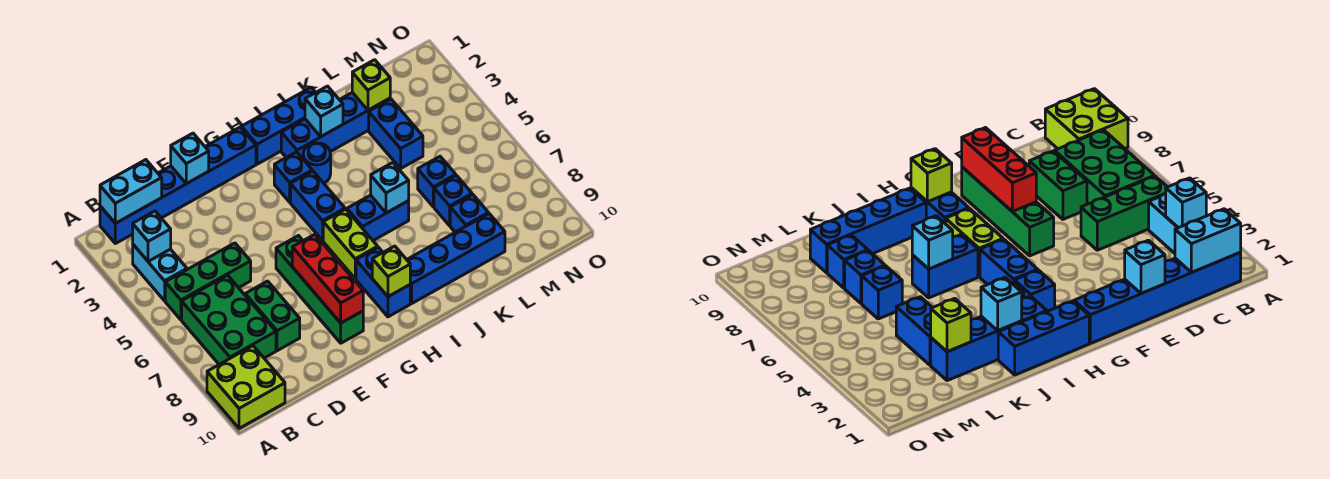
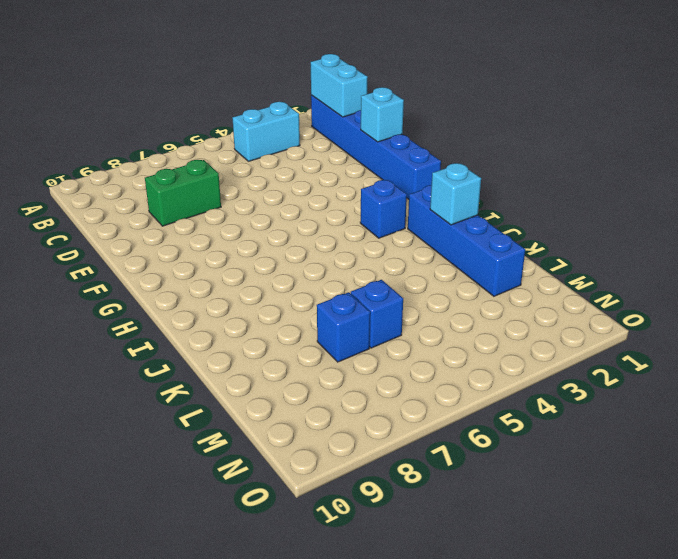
none -> lime 2x2 brick [207,346,285,428]
none -> green 1x3 brick [165,243,251,320]
none -> green 2x3 brick [182,275,276,364]

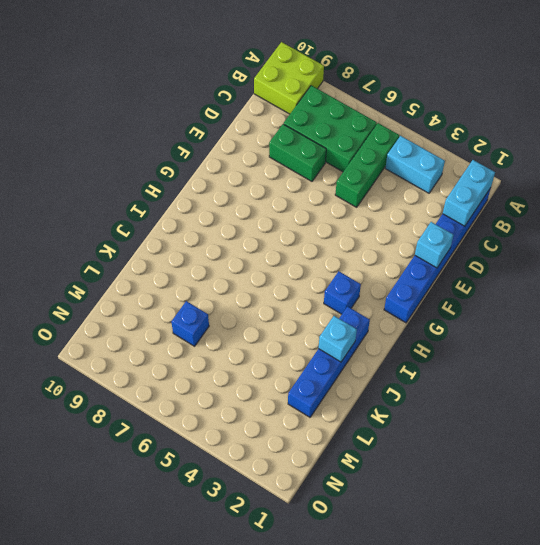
none -> green 1x4 brick [276,236,363,343]
none -> blue 1x3 brick [241,88,316,164]
none -> blue 1x2 brick [291,171,345,240]

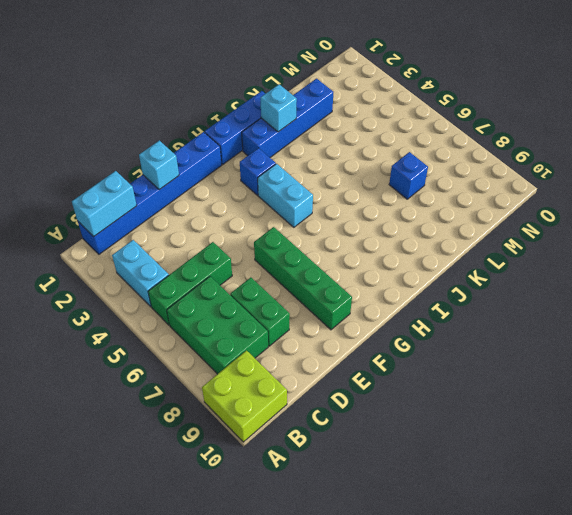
cyan 1x2 brick [258,164,313,227] -> blue 1x2 brick [291,171,345,240]
none -> lime 1x2 brick [323,209,378,279]
none -> blue 1x2 brick [356,247,410,317]
none -> blue 1x1 round brick [303,143,331,183]

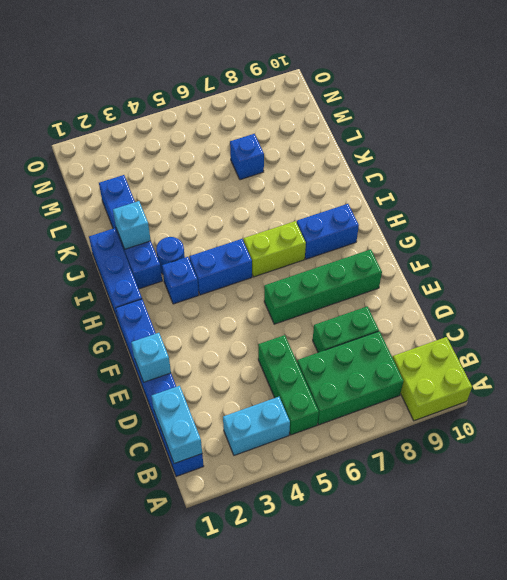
none -> blue 1x2 brick [347,195,409,240]
none -> blue 1x4 brick [407,214,505,303]
none -> blue 1x2 brick [369,99,423,168]

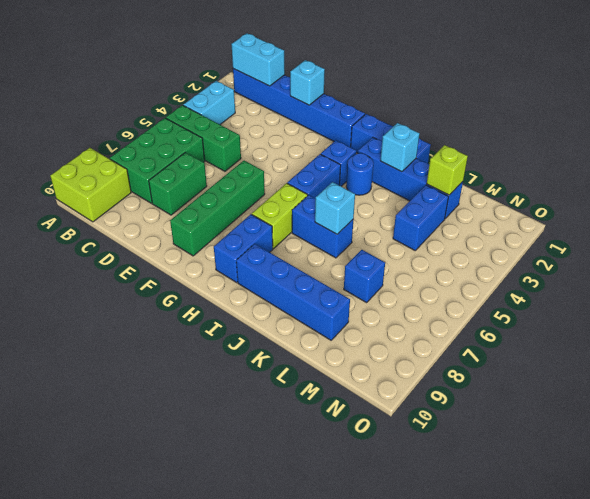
none -> blue 1x1 brick [418,157,456,207]
none -> blue 1x1 brick [450,195,488,232]
none -> cyan 1x1 brick [133,211,171,261]

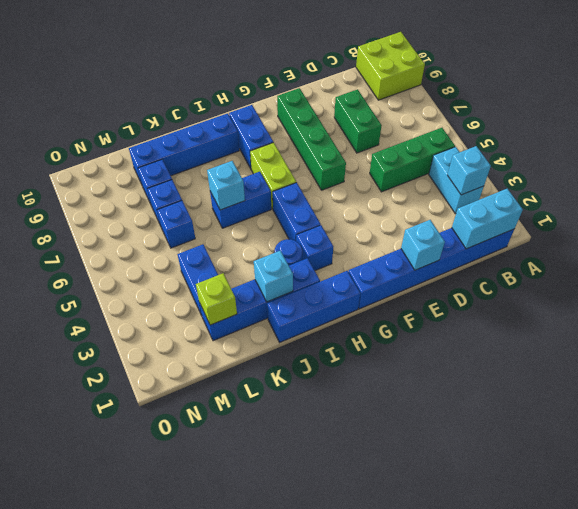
none -> green 2x3 brick [182,275,276,364]
none -> red 1x3 brick [292,234,363,323]
none -> lime 1x1 brick [372,246,410,297]

